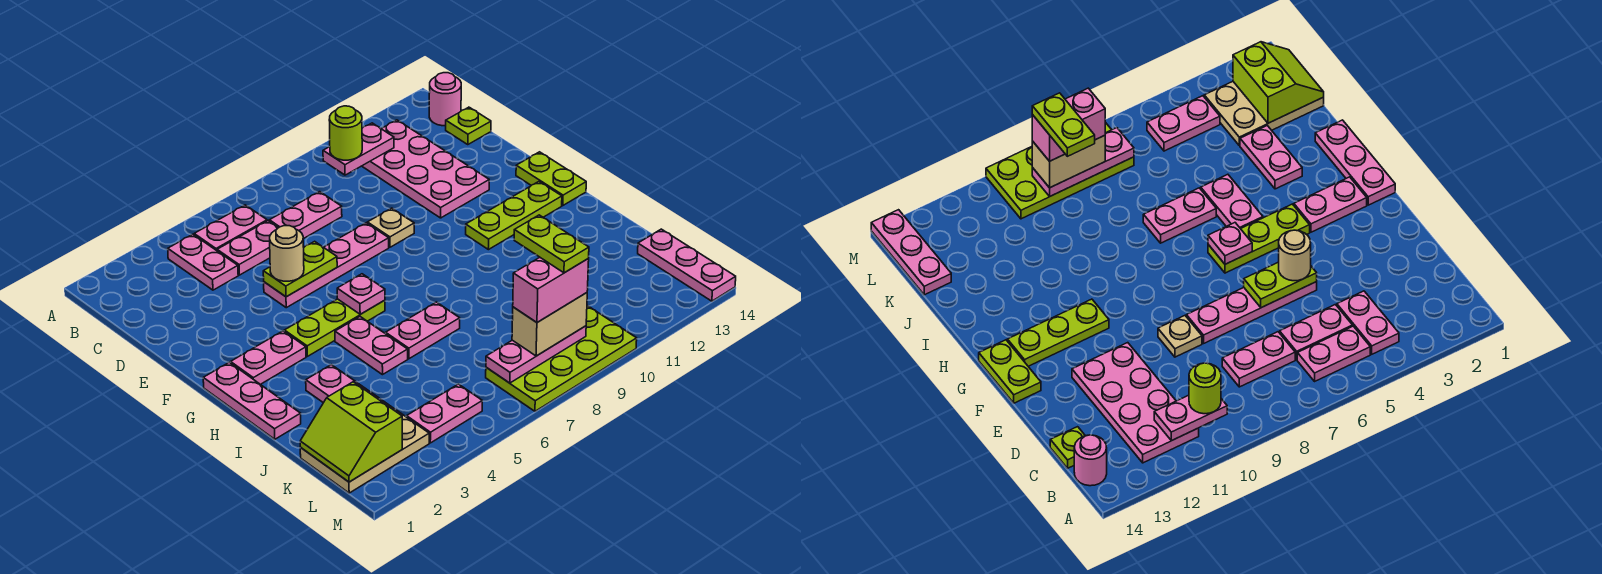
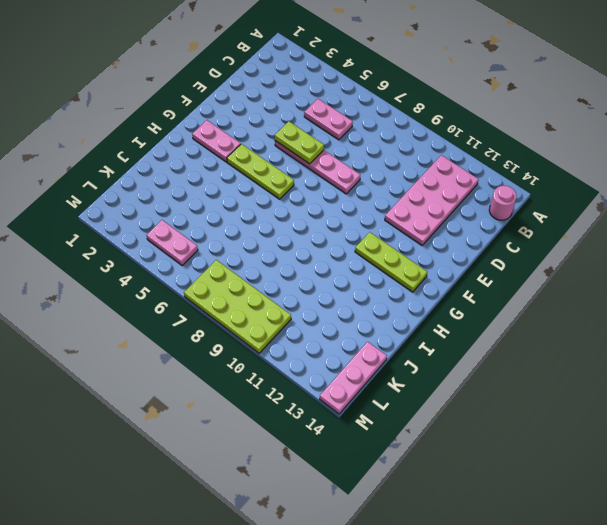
none -> pink 1x2 plate [168,234,238,290]
none -> pink 1x2 plate [194,205,267,251]
none -> pink 1x2 plate [269,192,342,239]
none -> lime 1x1 plate [446,107,491,144]

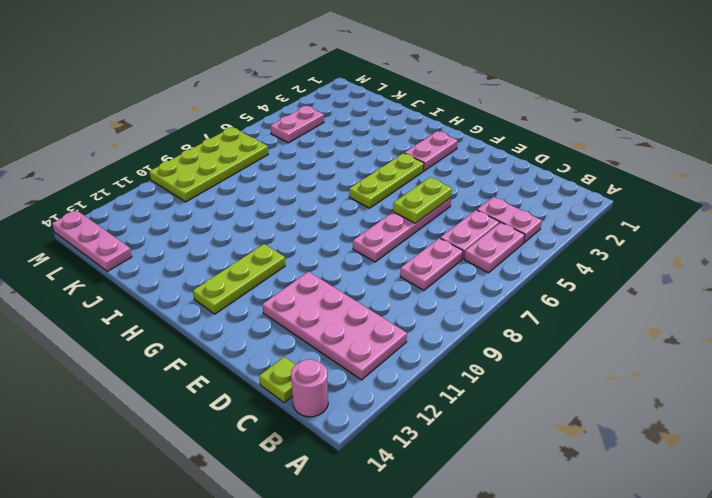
none -> tan 1x1 plate [368,208,414,247]
none -> lime 1x2 plate [516,152,586,206]
none -> pink 1x3 plate [203,362,301,439]
none -> pink 1x2 plate [335,317,408,375]

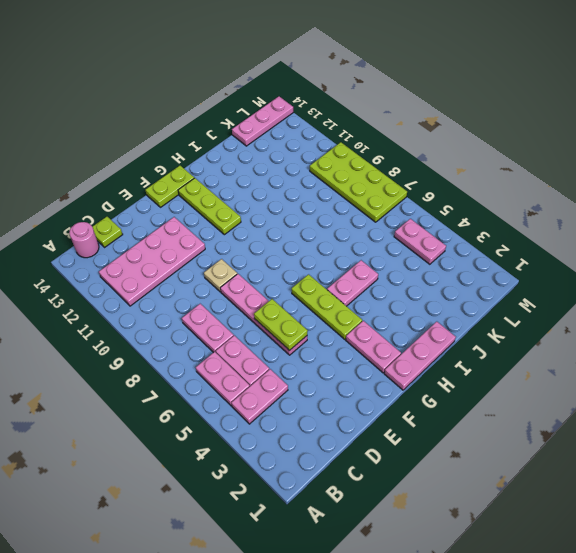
none -> pink 1x2 plate [306,365,379,403]
none -> pink 1x2 plate [386,302,460,359]
none -> tan 2x3 plate [300,399,429,493]
none -> pink 1x2 plate [323,123,394,175]

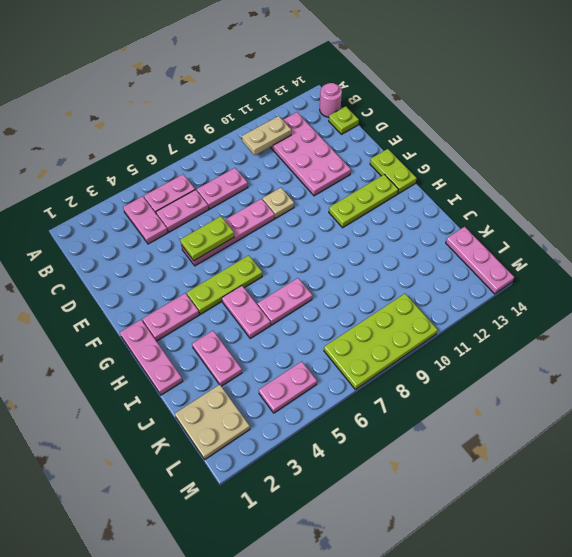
tan 1x2 plate [242,116,291,155] -> pink 1x2 plate [323,123,394,175]
tan 2x2 plate [175,385,250,460] -> tan 2x3 plate [300,399,429,493]
none -> pink 1x1 plate [337,274,385,314]
none -> lime 2x2 slope [300,382,402,482]
none -> pink 1x3 plate [486,326,586,383]
none -> lime 1x1 round brick [329,106,362,160]

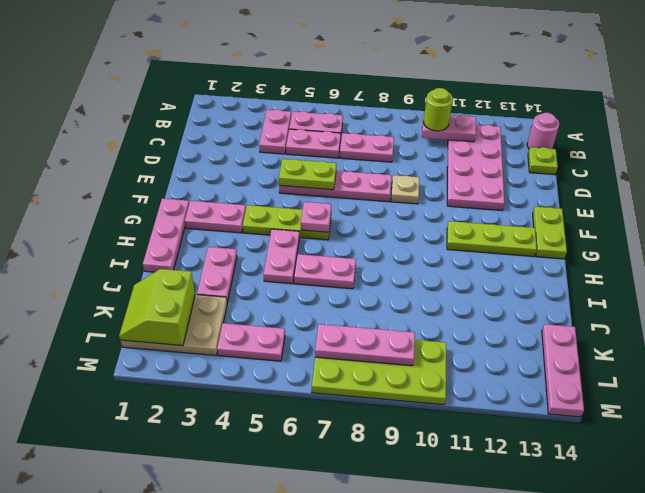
none -> tan 1x1 round brick [270,226,304,281]
none -> tan 1x2 brick [512,293,587,356]
none -> pink 1x2 brick [513,257,589,322]
none -> lime 1x2 plate [514,215,589,273]

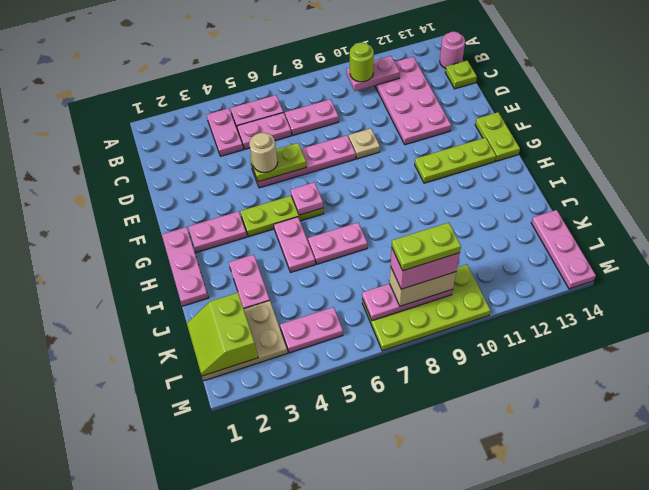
lime 1x2 plate [392,223,461,271] -> lime 1x2 plate turned to [514,215,589,273]

